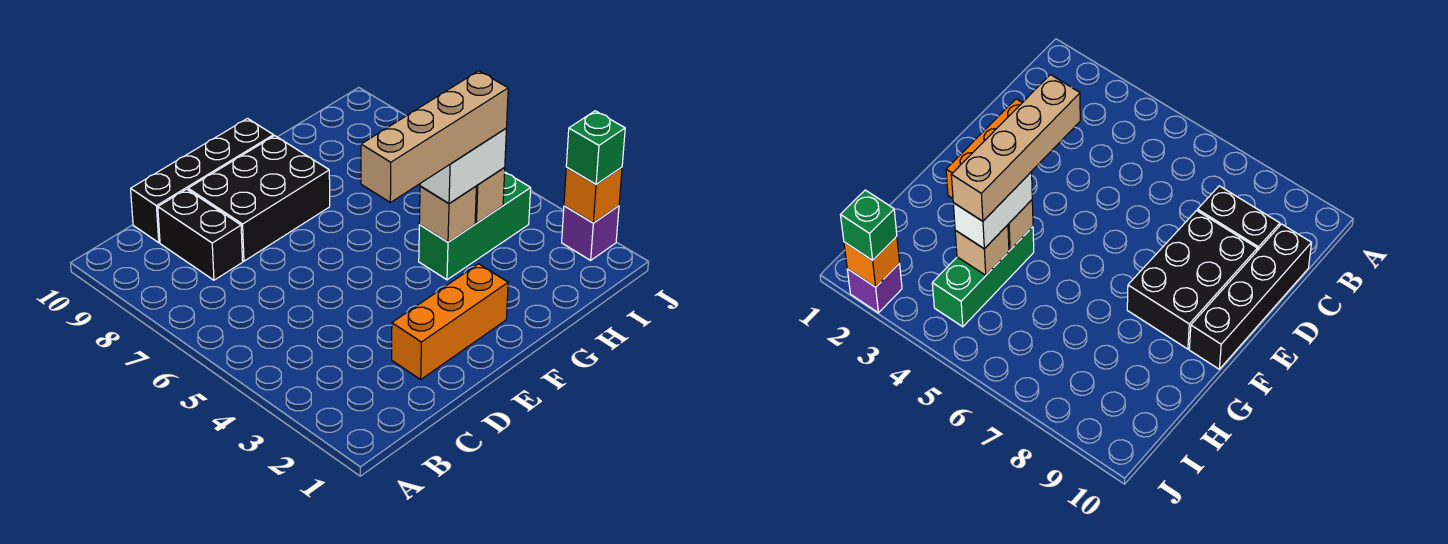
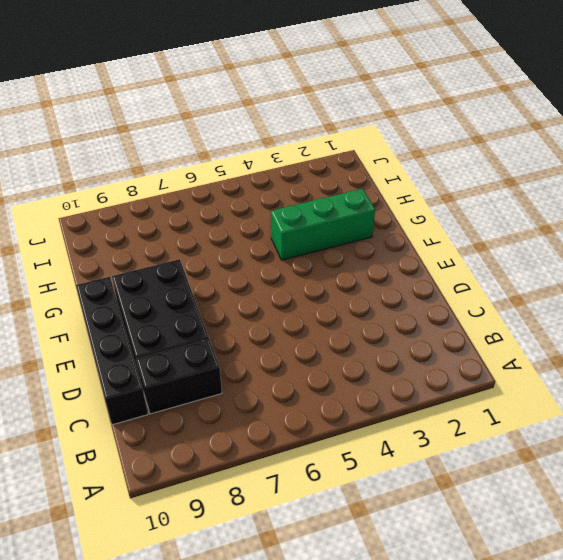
green 1x3 brick [271,189,375,260] -> green 1x3 brick turned to [419,172,531,280]
none -> orange 1x3 brick [392,264,508,379]
none -> purple 1x1 brick [562,206,619,260]
none -> tan 1x1 brick [419,186,476,242]

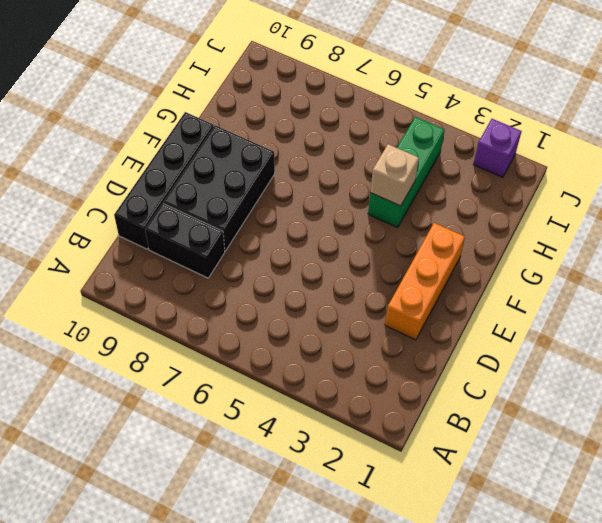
none -> tan 1x1 brick [475,168,505,223]
none -> orange 1x1 brick [564,167,622,223]
none -> white 1x2 brick [420,129,506,204]

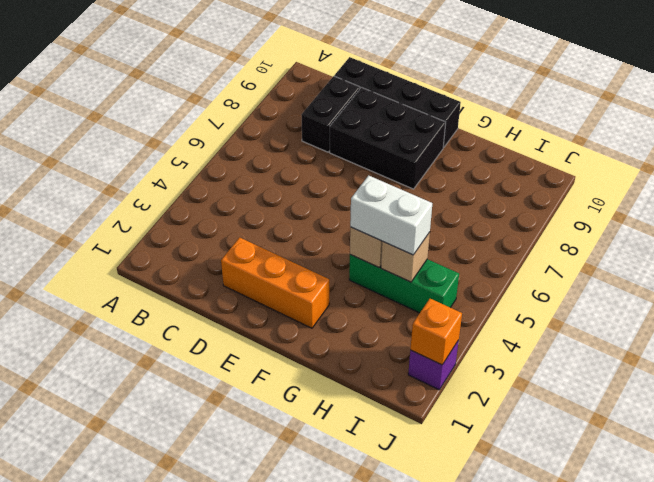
none -> green 1x1 brick [566,111,625,184]
none -> tan 1x4 brick [361,71,508,202]

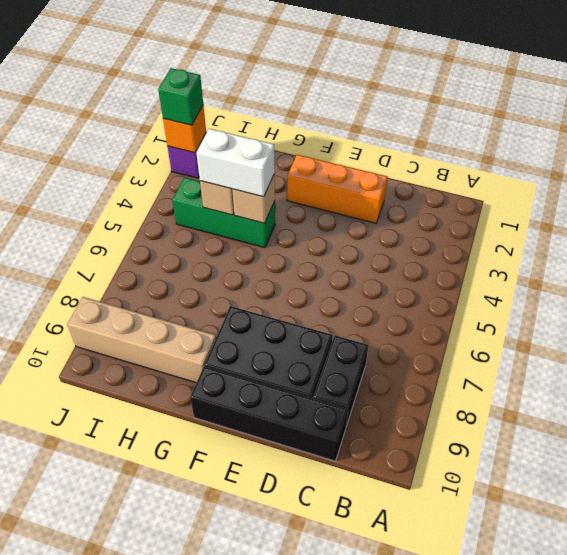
tan 1x4 brick [67,297,216,383] -> tan 1x4 brick moved to [361,71,508,202]

